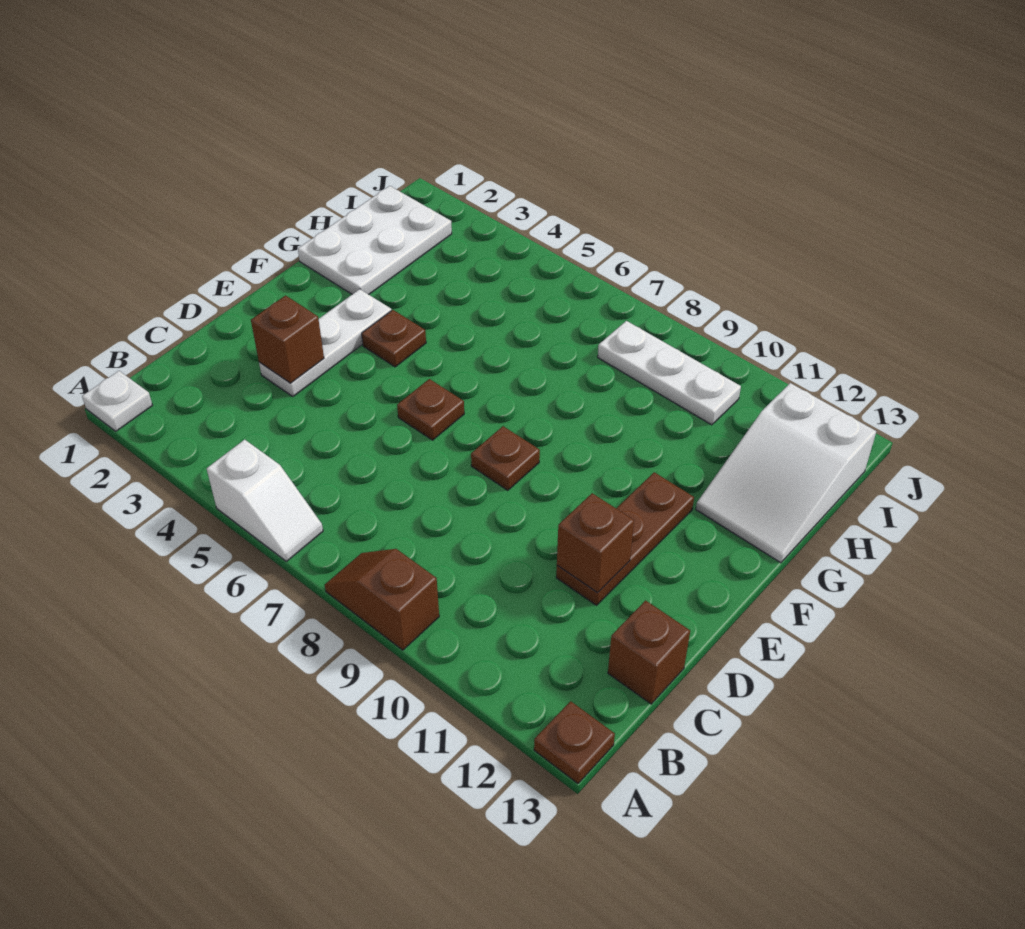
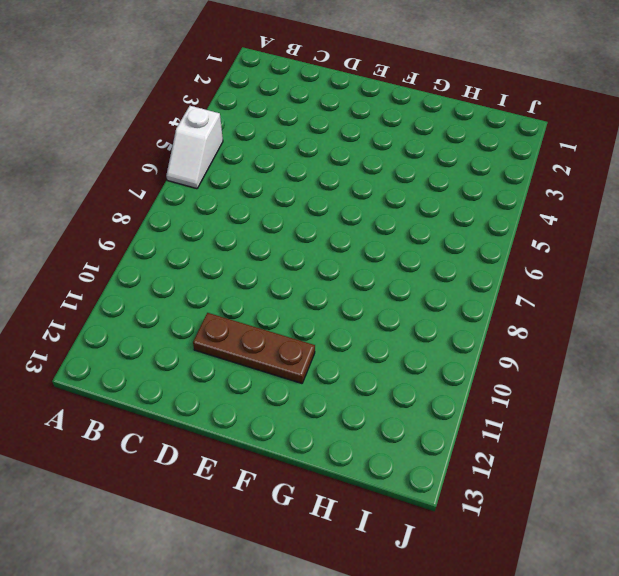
none -> white 1x1 plate [82,371,153,431]
none -> brown 1x2 slope [325,549,439,650]
none -> brown 1x1 plate [534,701,615,783]

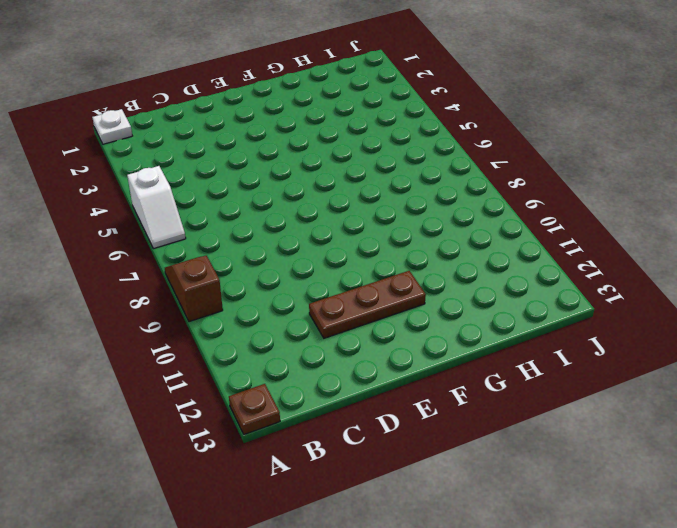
none -> brown 1x1 brick [608,601,690,704]
none -> white 1x3 plate [259,289,391,397]
none -> brown 1x1 plate [397,379,464,440]

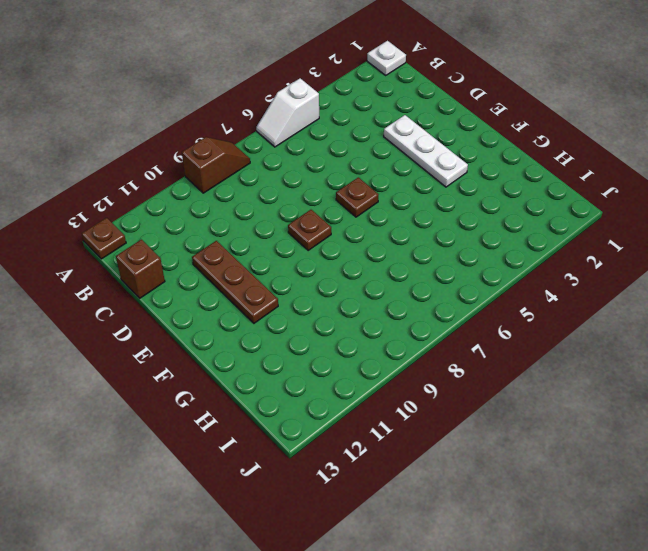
none -> brown 1x1 plate [362,310,426,367]
none -> white 2x3 plate [298,186,452,295]
none -> white 2x3 slope [696,383,876,563]

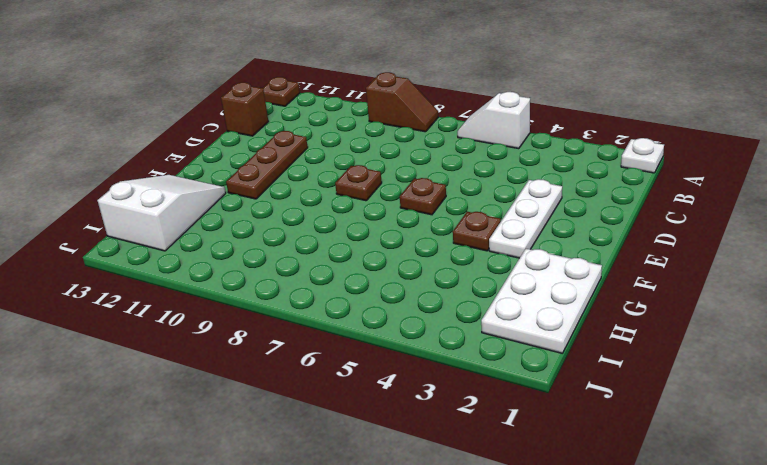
none -> white 1x3 plate [598,321,741,425]
none -> brown 1x1 brick [251,296,324,383]
none -> brown 1x1 brick [557,493,634,593]

